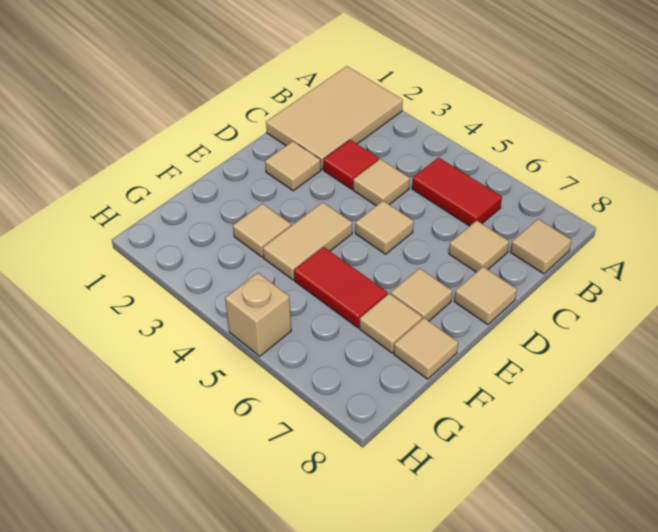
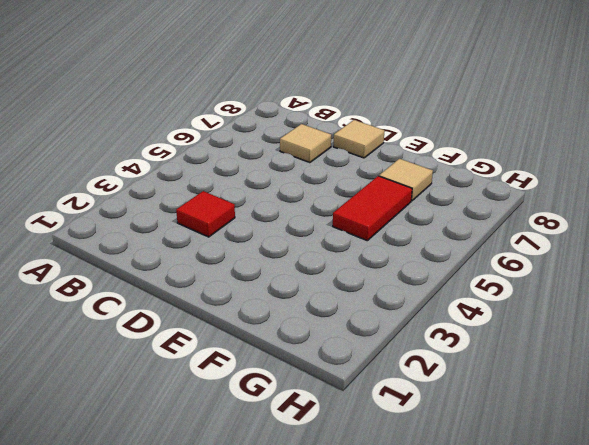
none -> tan 2x3 tile [266,66,403,170]
none -> red 1x2 tile [412,158,502,226]
none -> tan 1x1 tile [511,219,571,274]

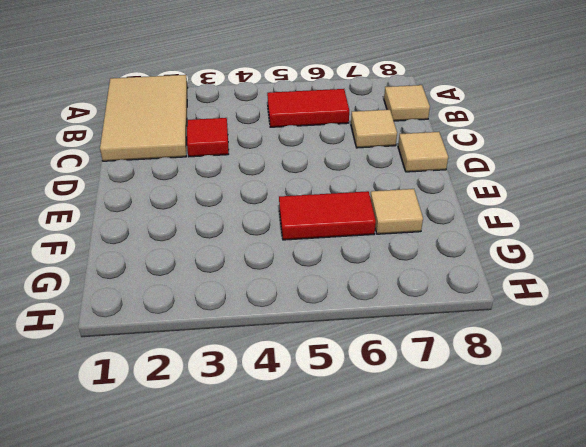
none -> tan 1x1 tile [353,159,410,206]
none -> tan 1x1 tile [265,141,321,191]
none -> tan 1x1 tile [355,201,414,254]

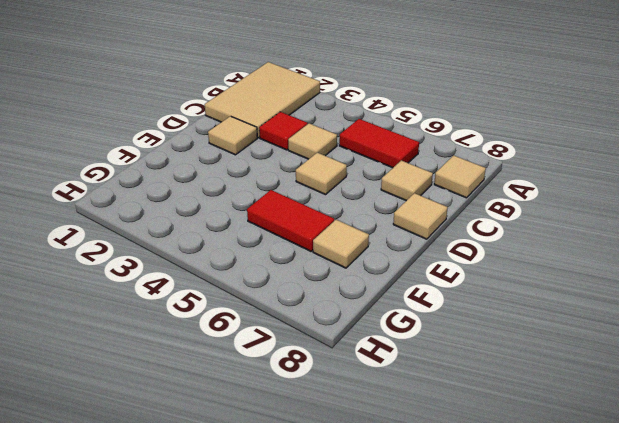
none -> tan 1x2 tile [263,202,352,280]
none -> tan 1x1 tile [391,268,452,321]
none -> tan 1x1 tile [233,204,291,257]

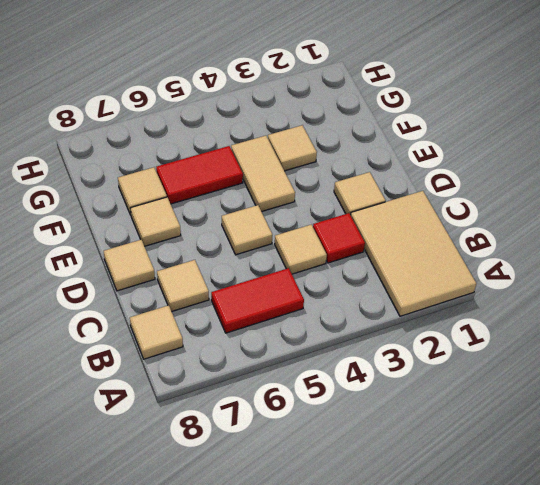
none -> tan 1x1 tile [394,318,458,379]
none -> tan 1x1 brick [225,273,291,356]

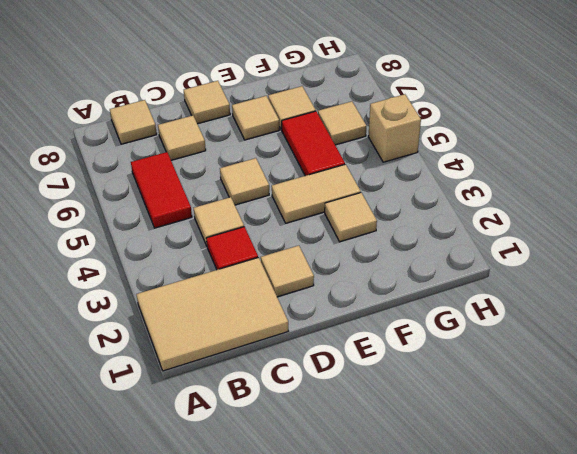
tan 1x1 tile [318,101,366,145] -> tan 1x1 tile moved to [394,318,458,379]

